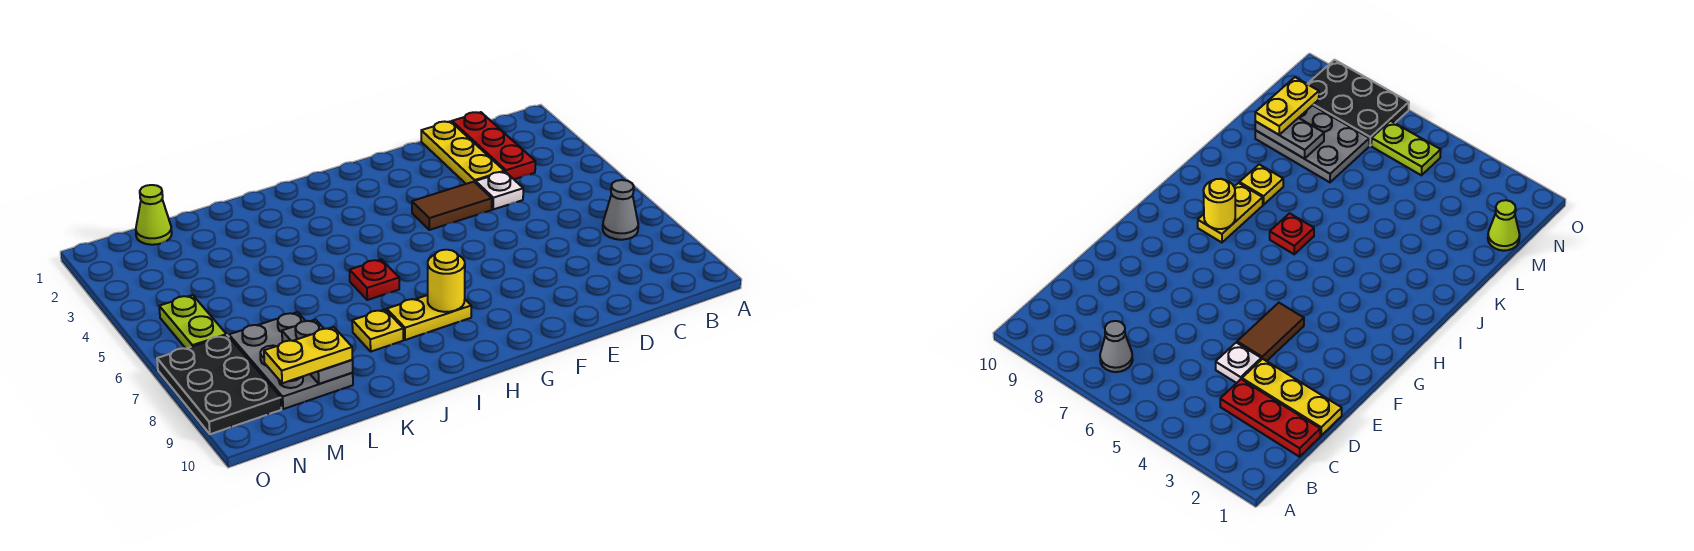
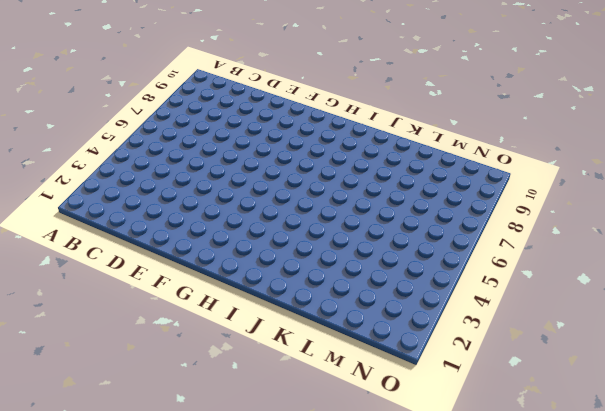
none -> grey 1x1 cone [603,180,638,240]
none -> red 1x3 plate [452,112,535,179]
none -> yellow 1x3 plate [421,121,504,184]

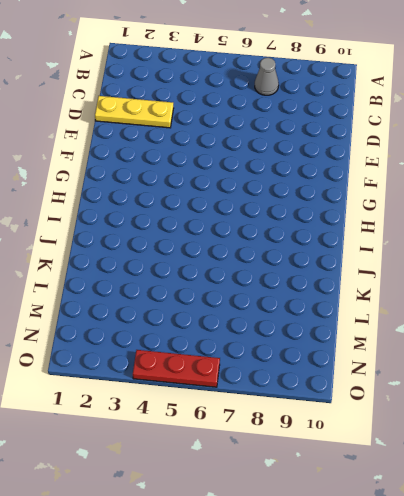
red 1x3 plate [133,350,220,387] -> red 1x3 plate moved to [452,112,535,179]
none -> white 1x1 plate [475,172,523,209]
none -> brown 1x2 tile [412,182,492,230]
none -> yellow 1x2 plate [387,295,471,340]

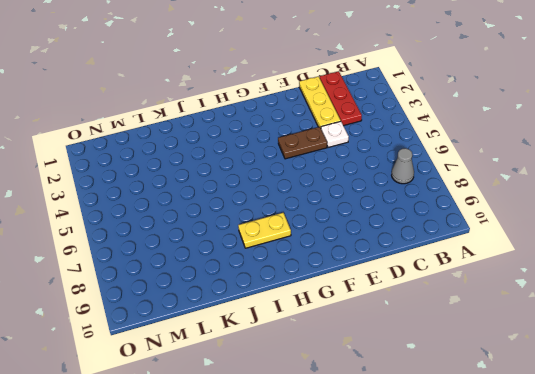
brown 1x2 plate [278,127,327,159] -> brown 1x2 tile [412,182,492,230]
none -> red 1x1 plate [350,259,399,300]
none -> yellow 1x1 plate [352,309,403,351]
none -> grey 2x3 plate [229,312,353,409]

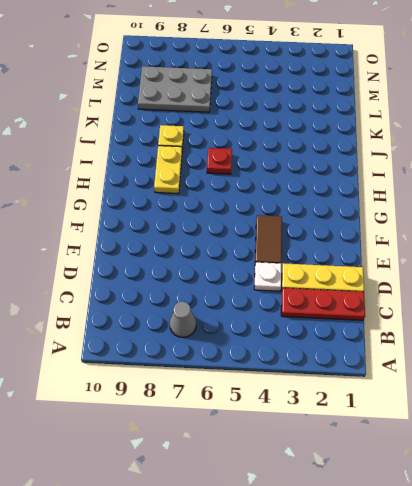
none -> lime 1x1 cone [136,185,172,245]
none -> lime 1x2 plate [159,295,226,348]
none -> black 2x3 plate [157,335,281,434]

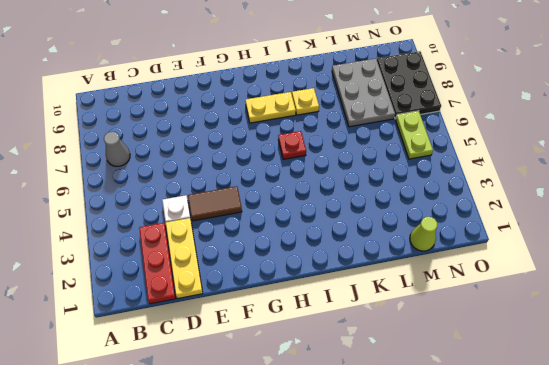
none -> yellow 1x1 round brick [428,250,465,312]
none -> grey 1x2 plate [282,320,353,384]
none -> yellow 1x2 plate [264,327,353,383]

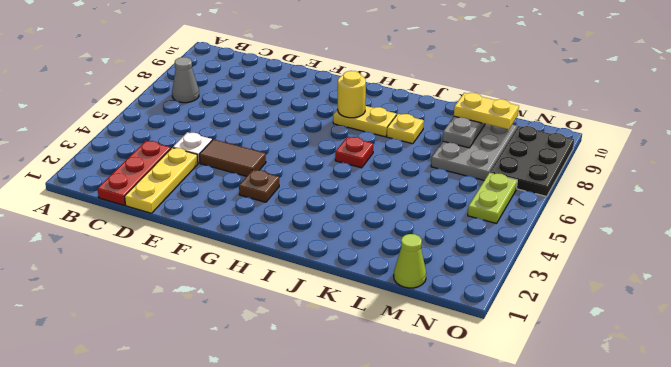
brown 1x1 plate [239,170,279,202] -> none

